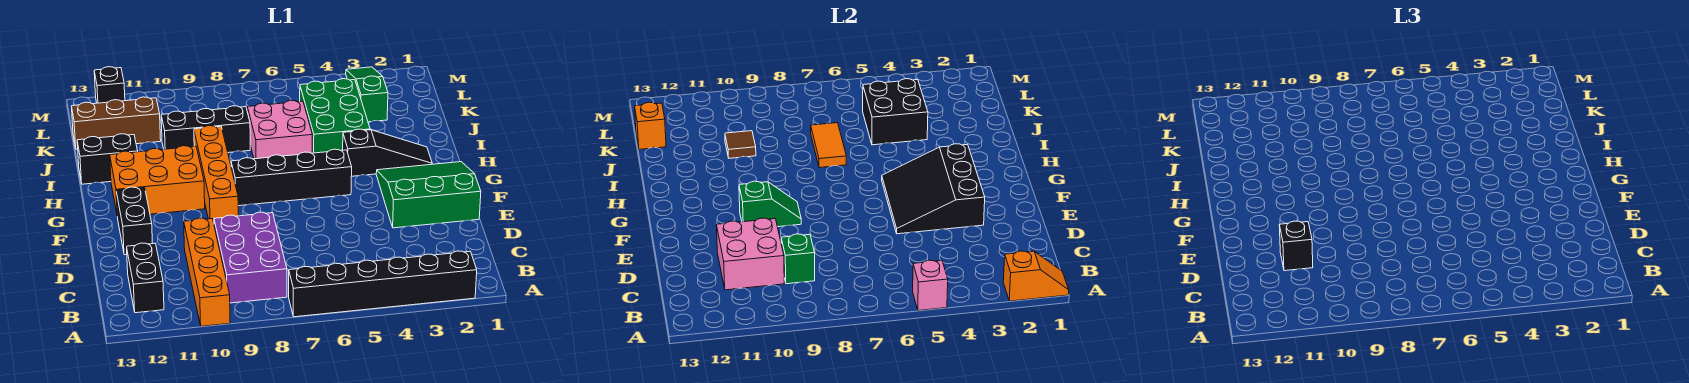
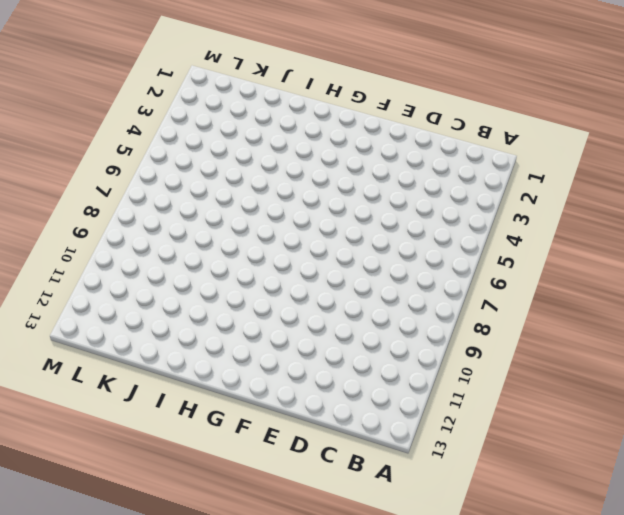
none -> black 1x6 brick [289,251,477,317]
none -> orange 1x4 brick [184,218,230,326]
none -> purple 2x3 brick [214,212,287,303]

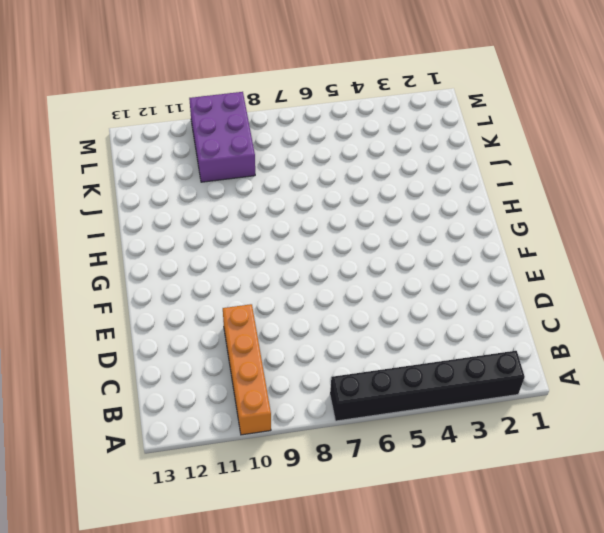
purple 2x3 brick [189,92,255,182] -> purple 2x3 brick moved to [214,212,287,303]
none -> black 1x2 brick [127,243,164,313]
none -> green 3x3 slope [376,162,481,228]
none -> black 1x2 brick [116,187,153,255]

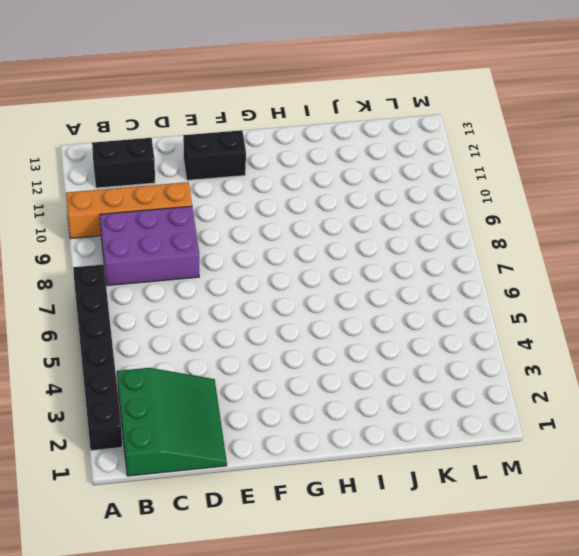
green 3x3 slope [117,368,227,476] -> green 3x3 slope moved to [376,162,481,228]
none -> orange 1x4 brick [194,126,238,223]
none -> black 1x4 brick [231,149,352,206]
none -> orange 2x3 brick [110,146,205,214]

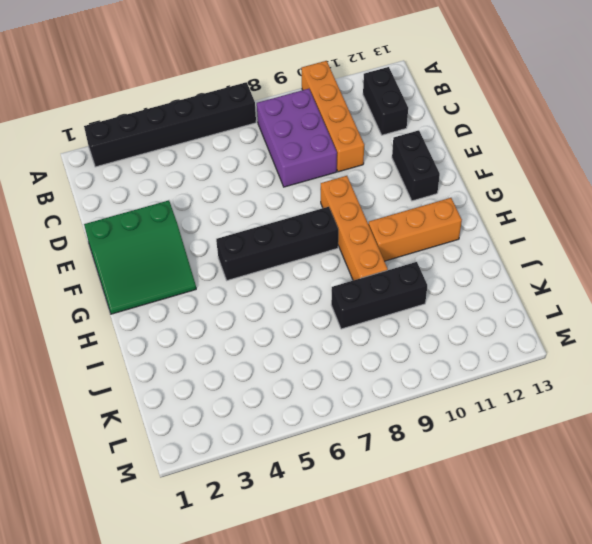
orange 1x3 brick [368,198,462,261] -> orange 2x3 brick [110,146,205,214]
none -> black 1x3 slope [343,129,432,176]
none -> green 2x3 brick [300,79,370,153]
none -> pink 2x2 brick [247,101,312,159]

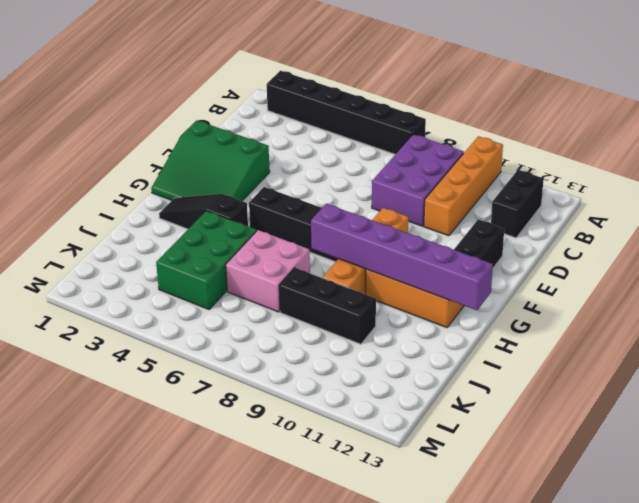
purple 1x6 brick [311,204,493,310] -> none
none -> black 1x2 brick [77,134,138,184]
none -> green 1x3 slope [346,67,388,122]
none -> brown 1x3 brick [72,97,161,149]

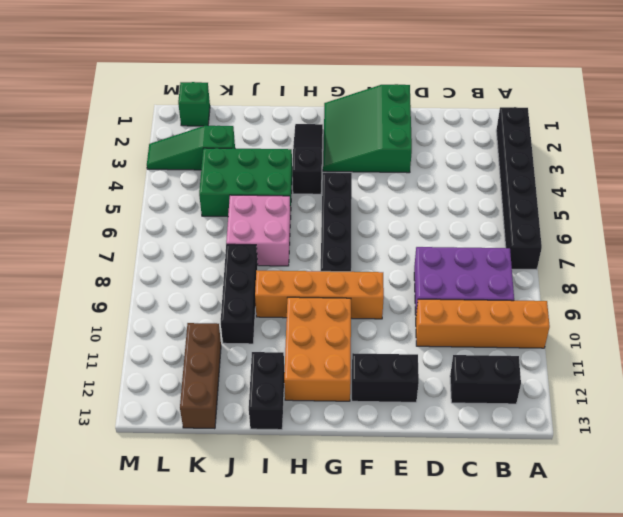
green 1x1 brick [178,82,210,126] -> green 1x1 brick moved to [781,234,815,284]
none -> black 1x1 brick [94,67,125,103]
none -> orange 1x2 slope [1003,251,1069,301]
none -> pink 1x1 brick [913,260,948,311]

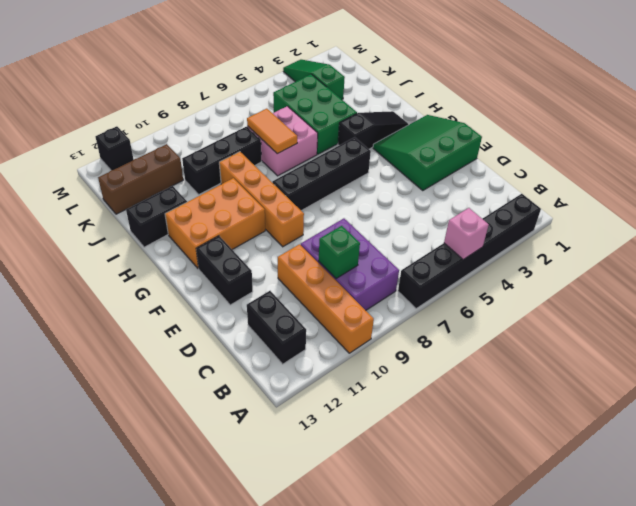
none -> orange 1x2 slope [1003,251,1069,301]
none -> pink 2x2 brick [716,218,784,290]
none -> black 3x3 slope [882,144,985,234]

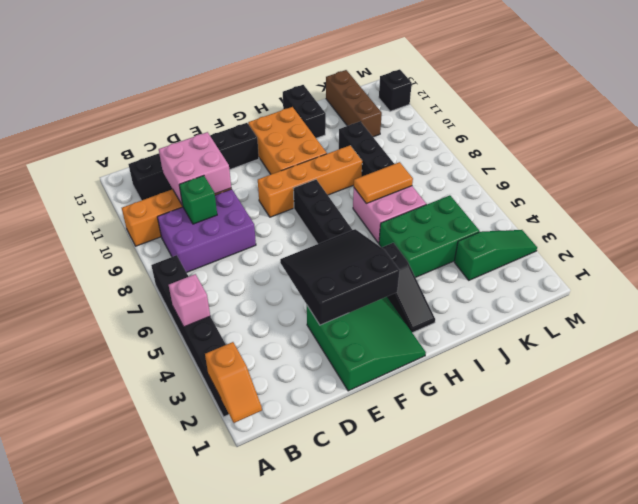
none -> green 1x2 slope [739,181,801,227]
none -> black 2x2 brick [863,79,928,145]
none -> brown 1x1 tile [725,131,756,158]

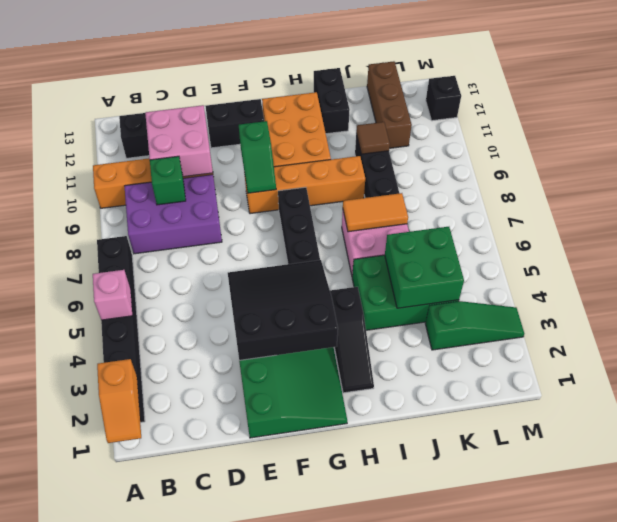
green 2x2 brick [385,227,464,308] -> black 2x2 brick [863,79,928,145]
none -> orange 1x1 brick [635,102,666,149]
none -> black 1x1 brick [1279,221,1313,271]

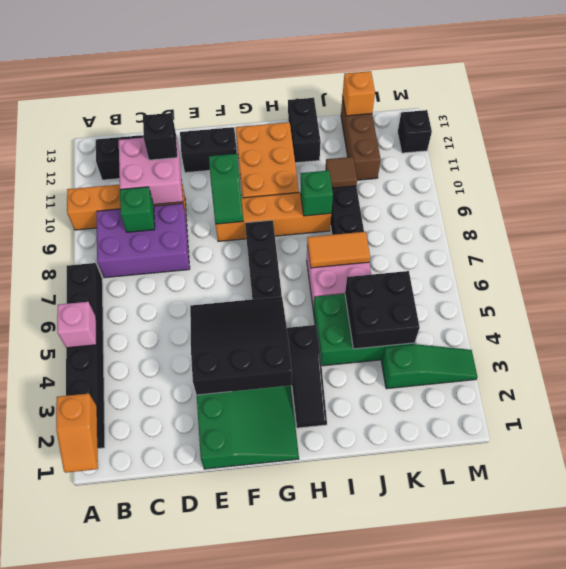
green 1x1 brick [300,171,333,216] -> none

